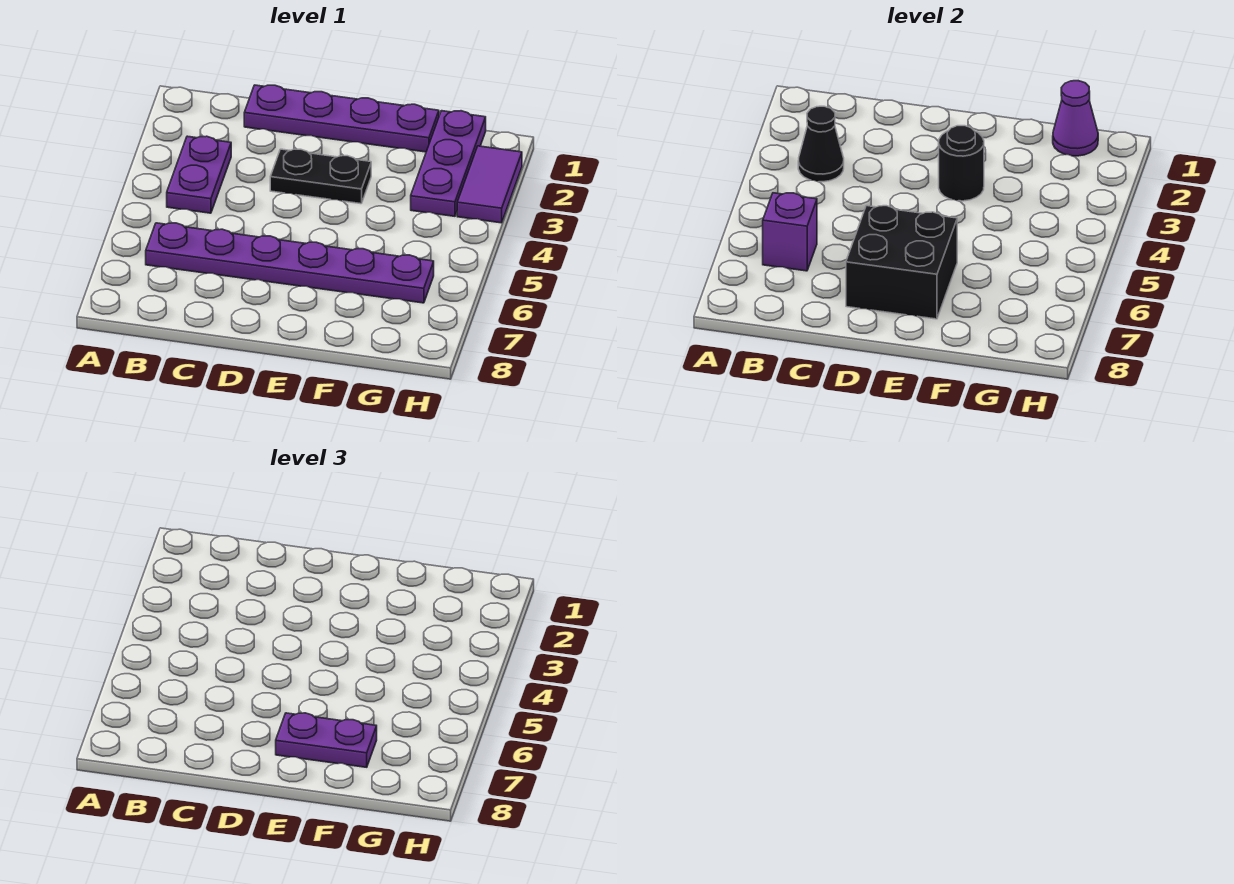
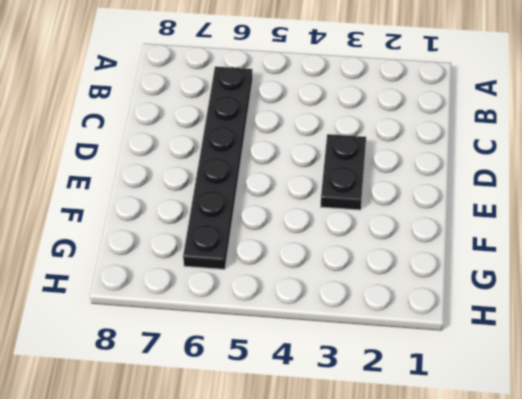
black 1x6 plate [183,67,253,269] -> purple 1x6 plate [146,223,434,303]
none -> purple 1x2 plate [167,136,231,213]
none -> purple 1x4 plate [244,85,439,152]
none -> purple 1x3 plate [411,111,486,216]

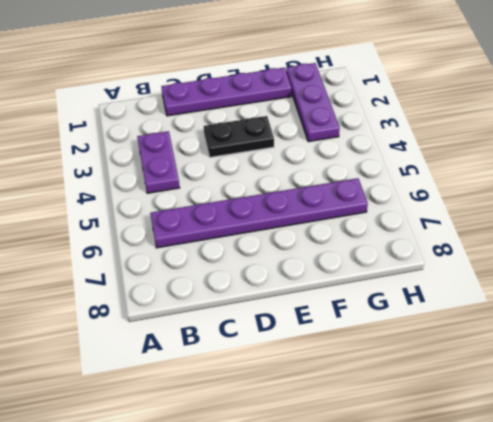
none -> purple 1x2 tile [457,146,522,223]
none -> black 1x1 cone [798,106,844,182]
none -> purple 1x1 brick [763,193,817,271]

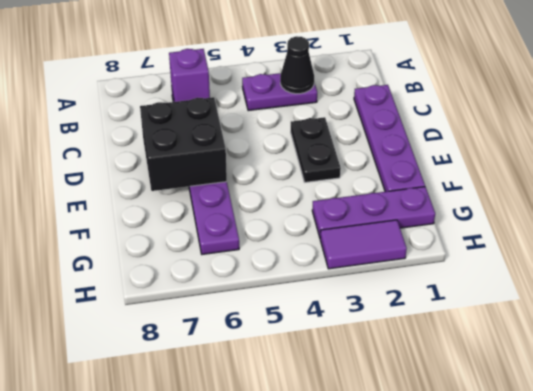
none -> black 1x1 round brick [939,126,984,201]
none -> purple 1x1 cone [1053,81,1098,156]
none -> purple 1x2 plate [276,713,377,767]

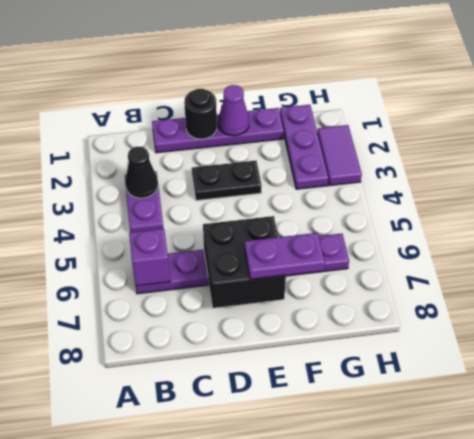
black 1x1 round brick [184,89,217,139] -> black 1x1 round brick moved to [939,126,984,201]
purple 1x1 cone [218,85,249,136] -> purple 1x1 cone moved to [1053,81,1098,156]

